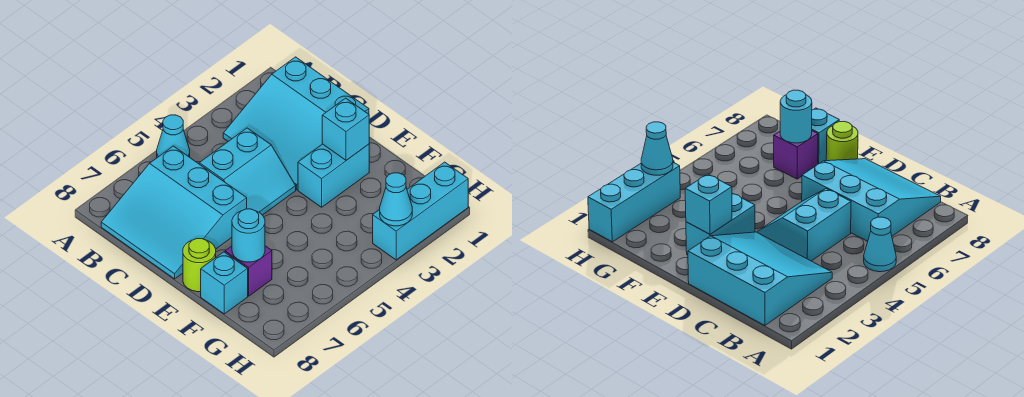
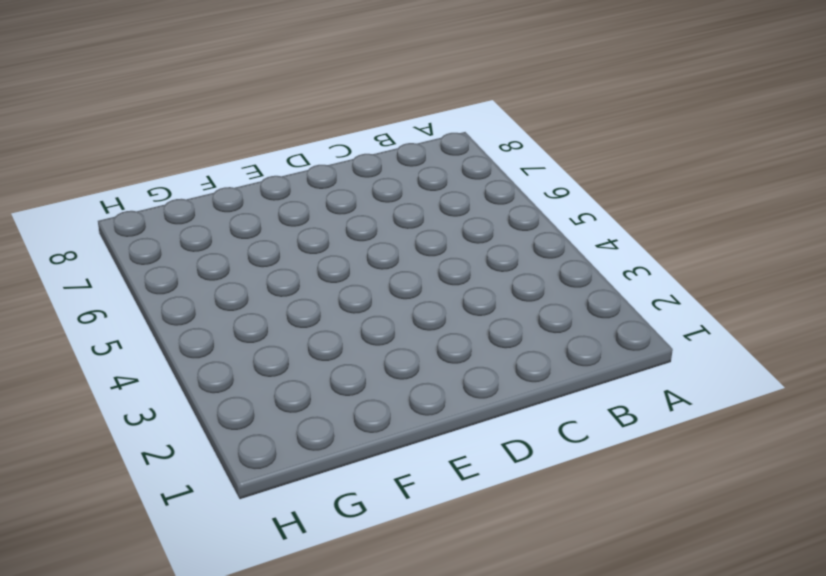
none -> cyan 1x1 cone [157,115,190,158]
none -> cyan 3x3 slope [223,57,369,190]
none -> cyan 3x3 slope [101,146,247,279]

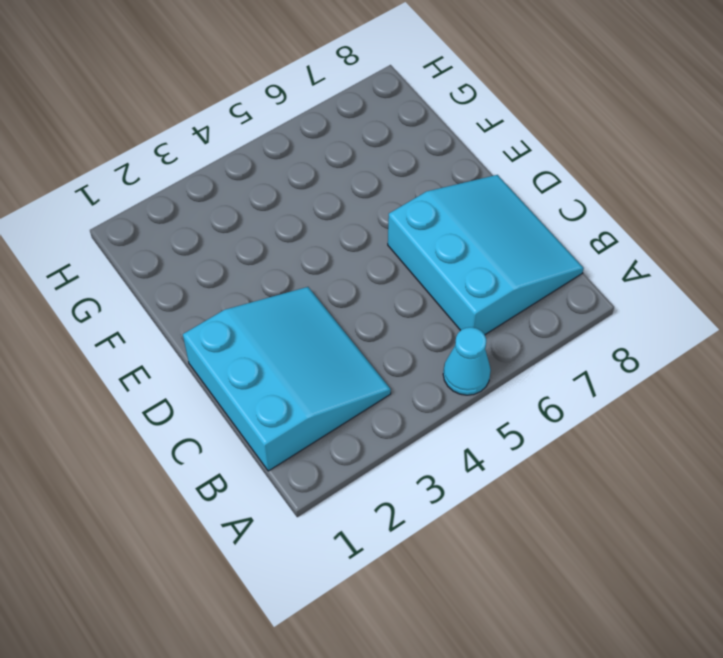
none -> cyan 2x2 slope [199,128,296,215]
none -> cyan 1x2 brick [298,144,369,207]
none -> lime 1x1 round brick [183,239,216,292]

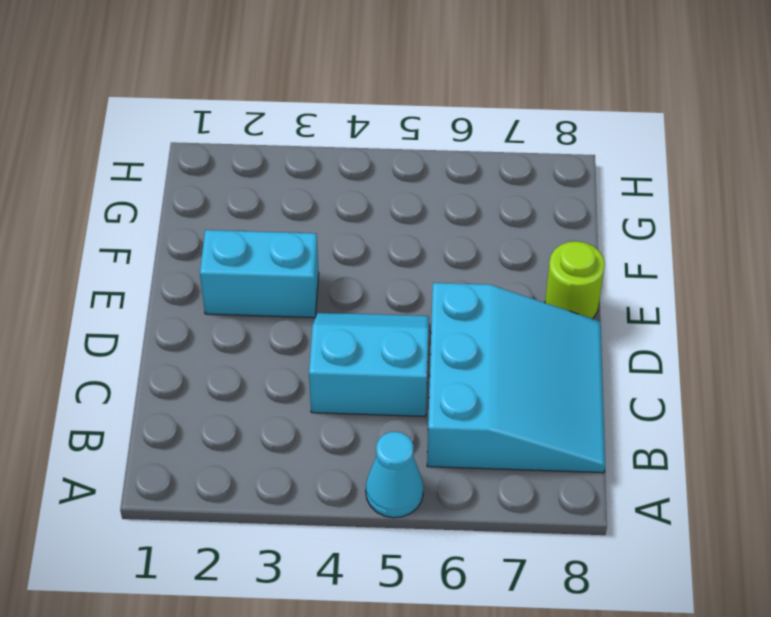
none -> cyan 3x3 slope [223,57,369,190]
none -> purple 1x1 brick [225,246,272,296]
none -> cyan 1x1 brick [201,252,248,314]

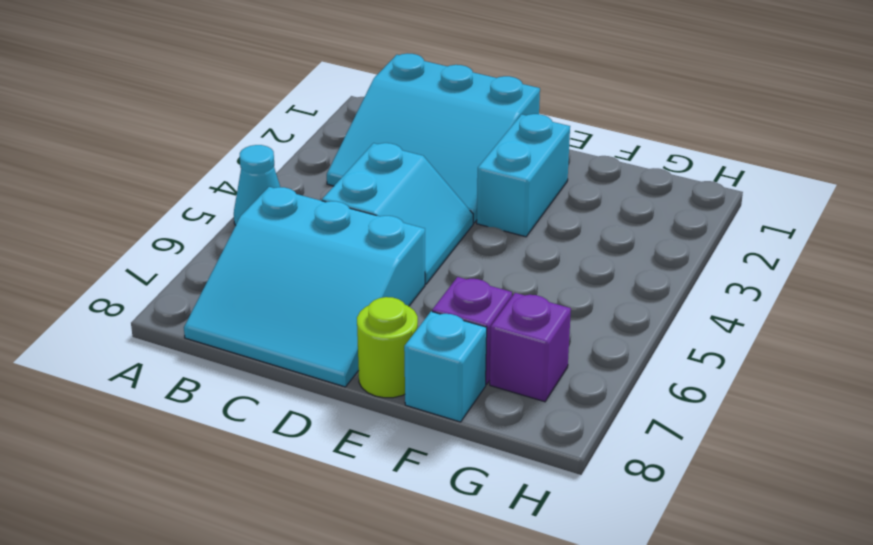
purple 1x1 brick [490,293,571,402] -> none
none -> cyan 1x3 brick [373,162,468,260]
none -> cyan 1x1 brick [322,98,369,160]
none -> cyan 1x1 round brick [232,209,265,262]

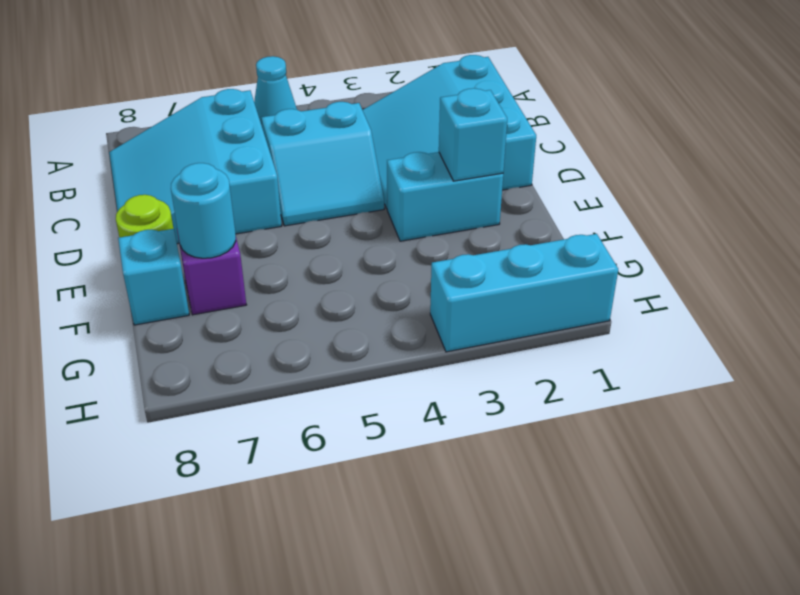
none -> cyan 1x1 cone [380,173,412,226]

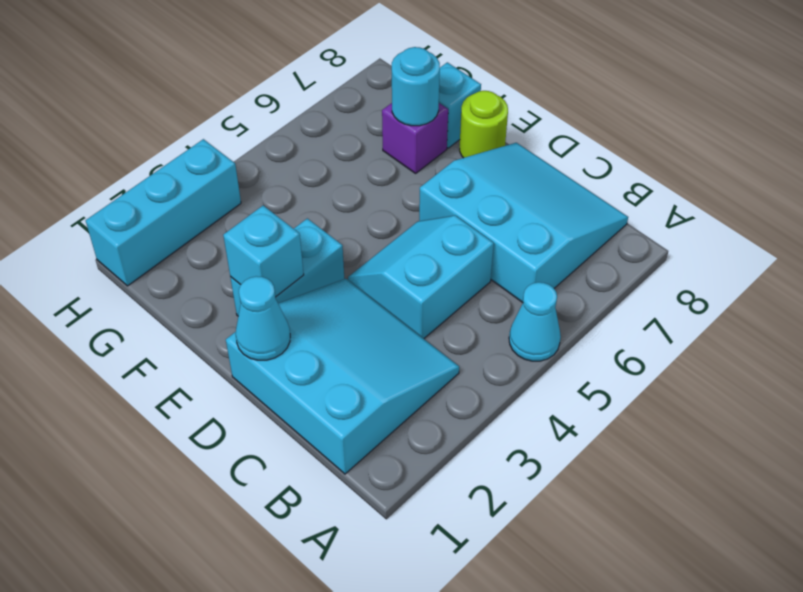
cyan 1x1 cone [236,276,290,360] -> cyan 1x1 cone moved to [380,173,412,226]

